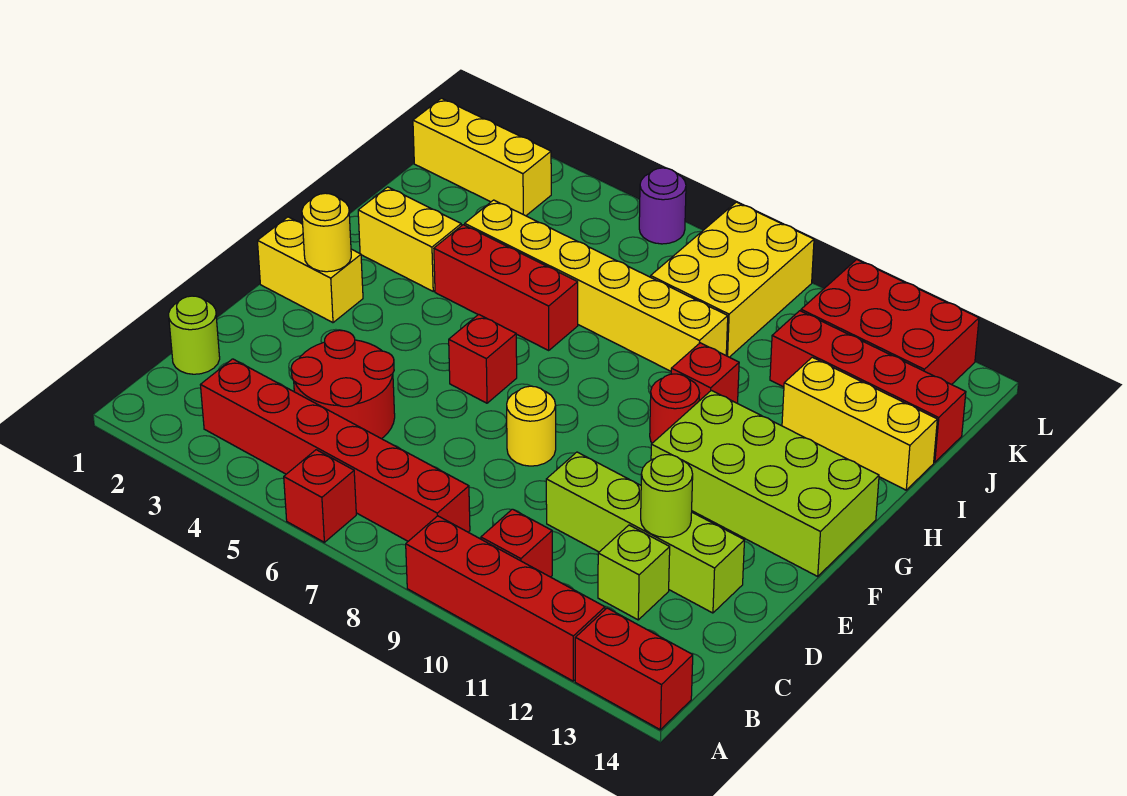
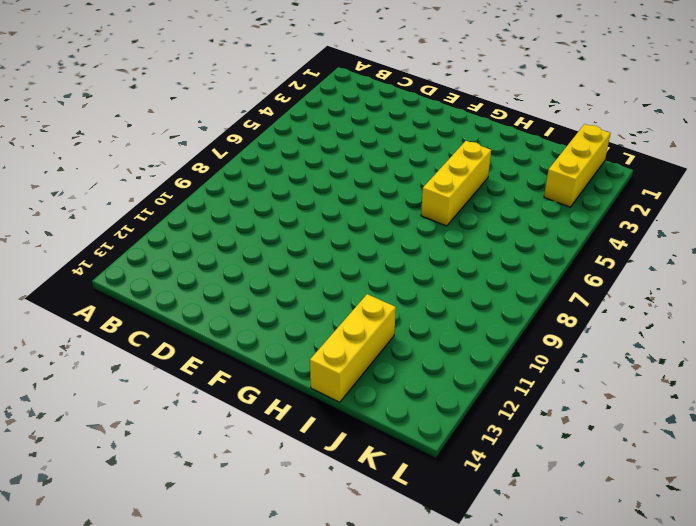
yellow 1x3 brick [421,141,491,226] -> red 1x3 brick [434,225,578,350]
none -> red 1x1 brick [284,450,356,542]
none -> red 1x4 brick [406,516,605,681]
none -> red 1x2 brick [575,608,693,730]

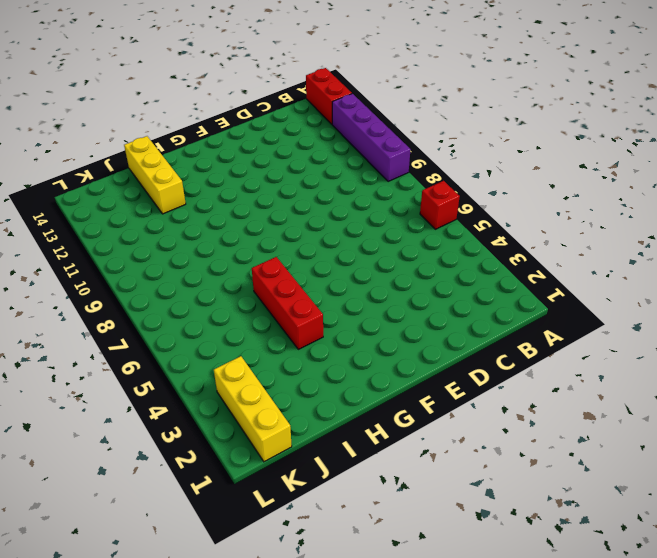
purple 1x4 brick [332,94,411,182] -> red 1x4 brick [406,516,605,681]
none -> red 1x6 brick [201,359,470,541]
none -> red 1x1 brick [481,509,552,577]
none -> lime 1x1 round brick [169,296,220,374]

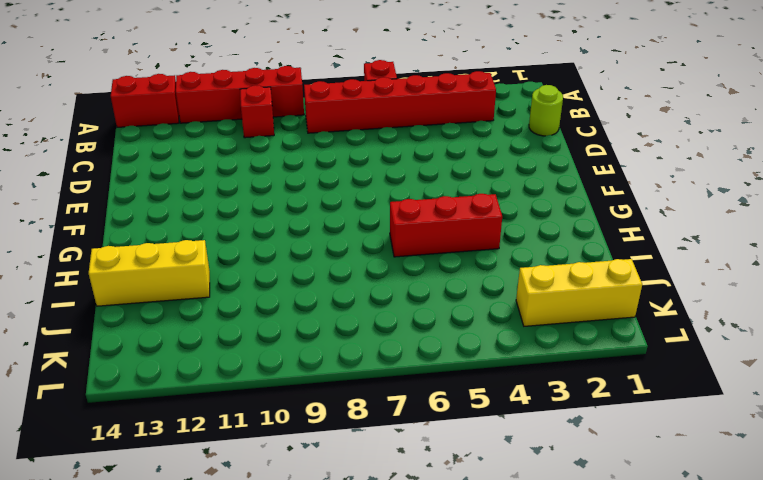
none -> red 2x2 round brick [291,330,395,439]
none -> lime 1x1 brick [598,525,670,620]
none -> lime 1x4 brick [546,452,744,613]

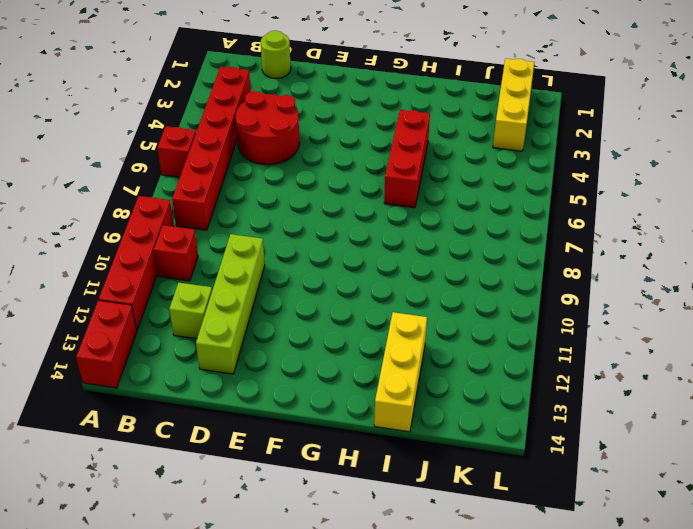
none -> yellow 1x1 round brick [507,386,556,466]
none -> yellow 1x2 brick [258,217,363,323]
none -> red 1x1 brick [449,314,517,403]

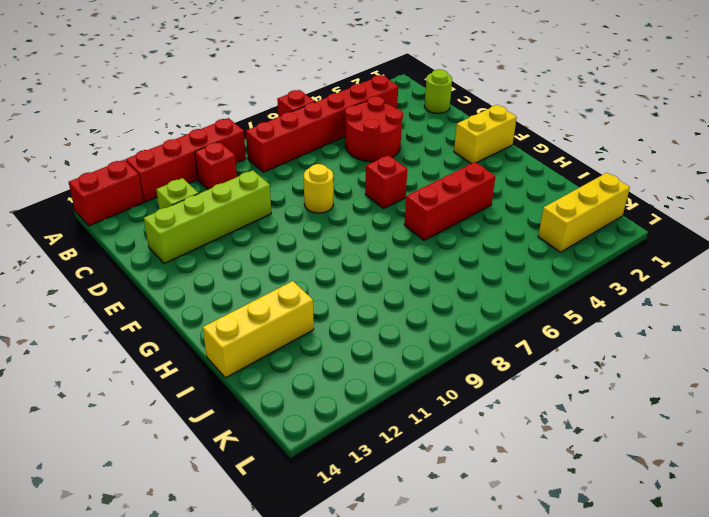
none -> lime 2x4 brick [651,390,879,576]
none -> red 1x1 round brick [650,374,700,443]
none -> yellow 1x2 brick [358,187,461,291]

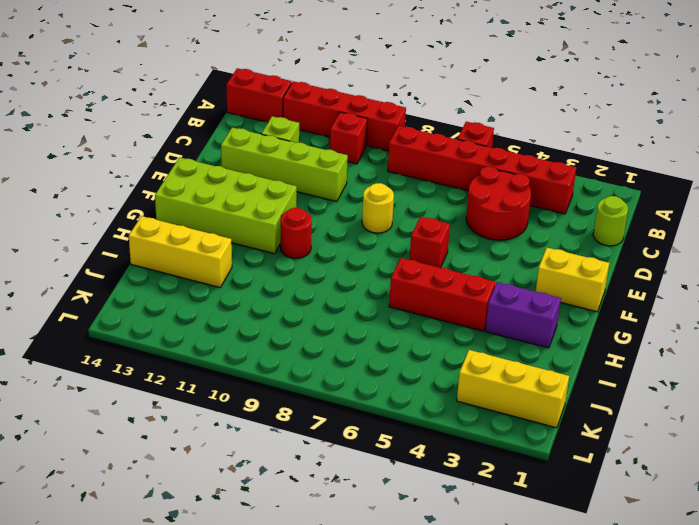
purple 1x2 brick [485,282,561,348] -> yellow 1x2 brick [358,187,461,291]
none -> red 1x1 brick [671,343,739,403]
none -> yellow 1x6 brick [465,200,728,371]
none -> yellow 2x3 brick [651,202,814,357]

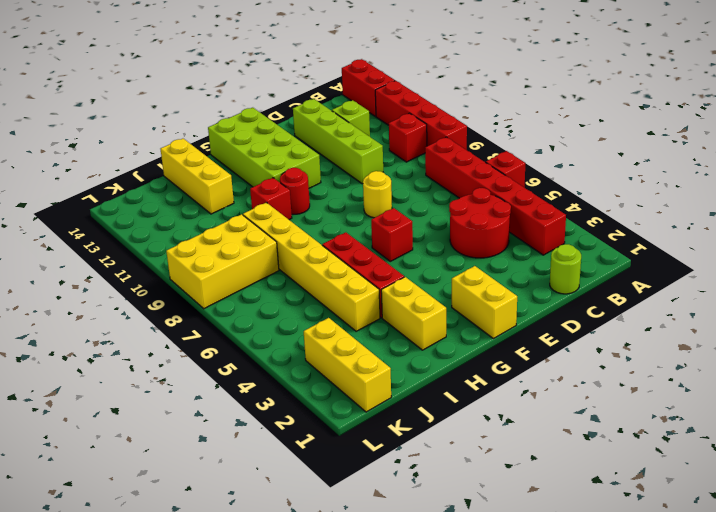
none -> red 1x4 brick [770,311,966,462]
none -> red 2x3 brick [801,260,979,385]
none -> purple 1x1 round brick [639,168,686,244]

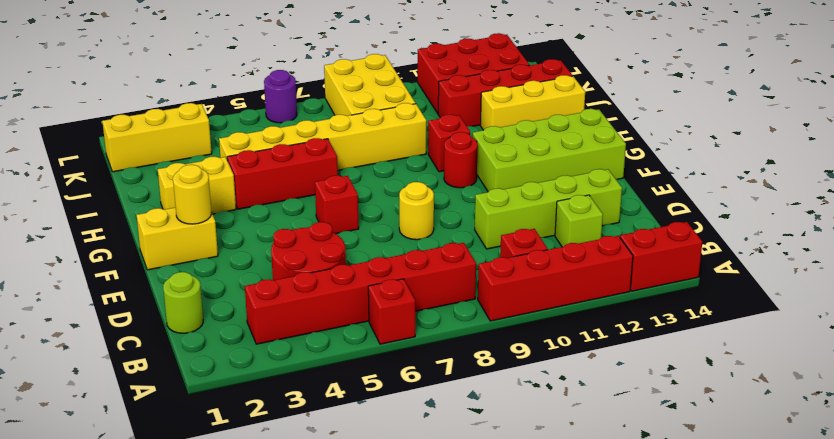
none -> lime 1x1 round brick [641,455,693,537]

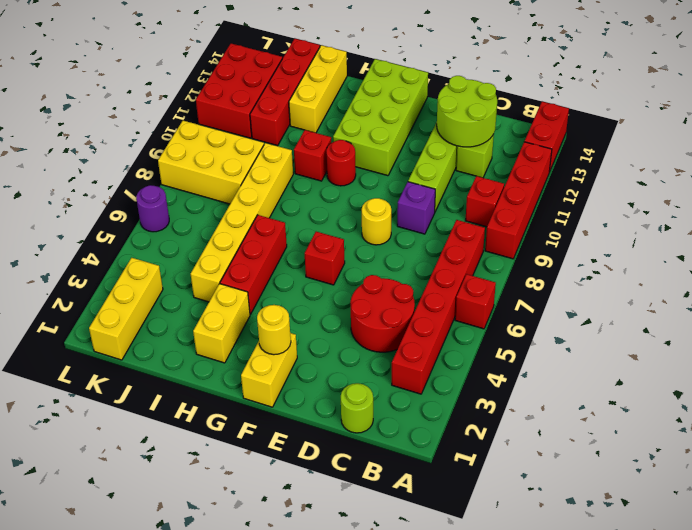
lime 2x2 round brick [437,76,497,147] -> lime 1x1 round brick [641,455,693,537]
purple 1x1 brick [397,182,435,234] -> none

